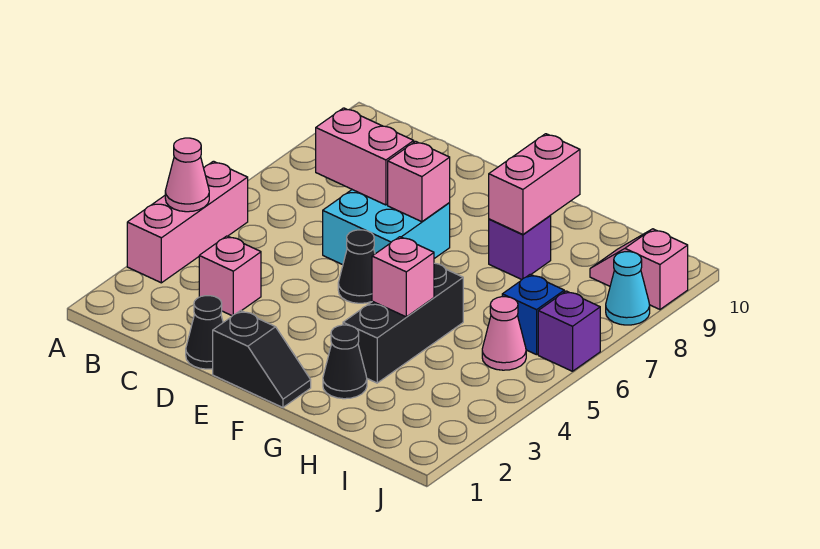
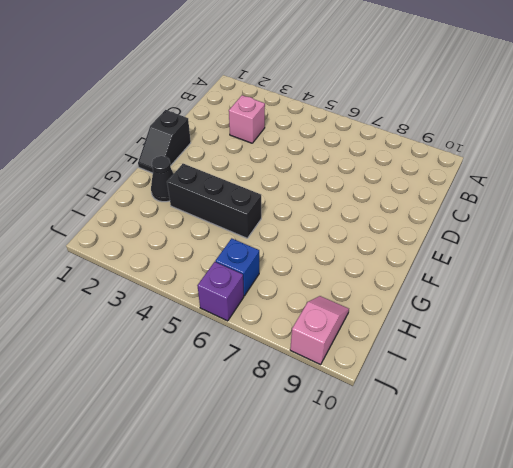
none -> pink 1x3 brick [127,161,248,283]
none -> black 1x1 cone [186,296,223,369]
none -> cyan 2x2 brick [323,190,450,265]

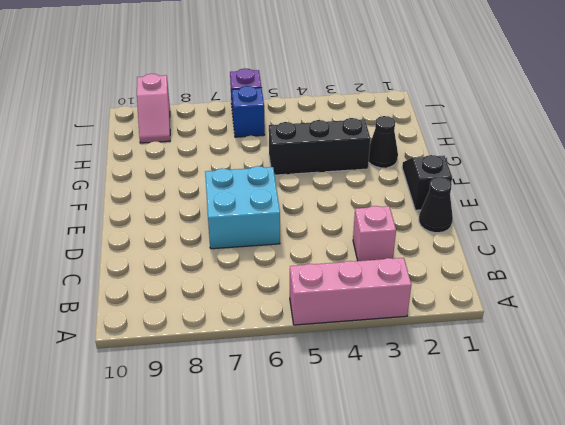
none -> black 1x1 cone [338,230,375,303]
none -> purple 1x1 brick [489,215,551,280]
none -> pink 1x1 cone [482,297,526,370]

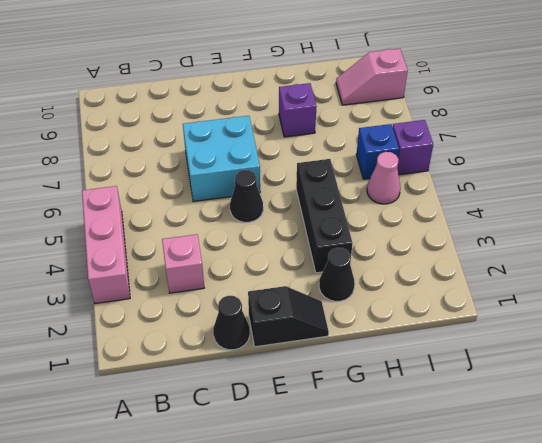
none -> cyan 1x1 cone [606,252,650,325]
none -> pink 1x1 cone [165,138,209,212]
none -> pink 1x2 brick [316,108,414,205]

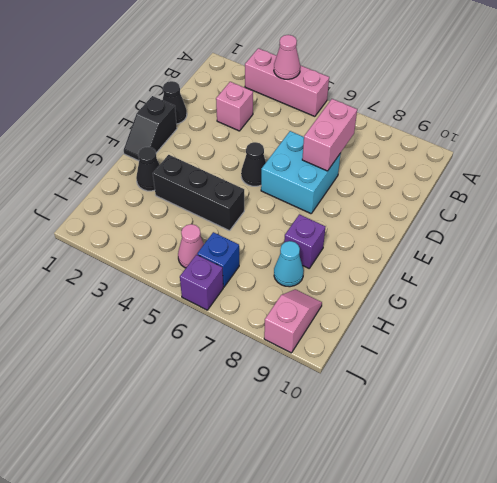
cyan 1x1 cone [274,241,304,287] -> cyan 1x1 cone moved to [606,252,650,325]
none -> pink 1x1 brick [388,141,450,222]
none -> pink 1x1 brick [372,237,434,317]
none -> pink 1x2 brick [489,134,580,234]

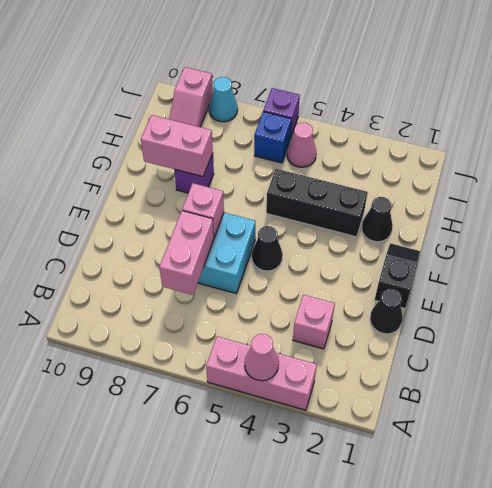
none -> pink 1x1 brick [372,237,434,317]

